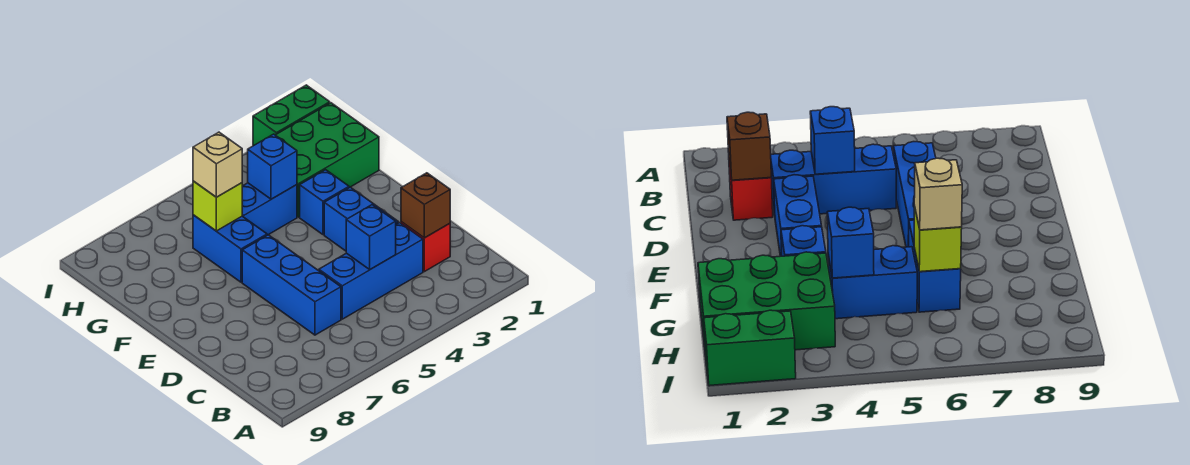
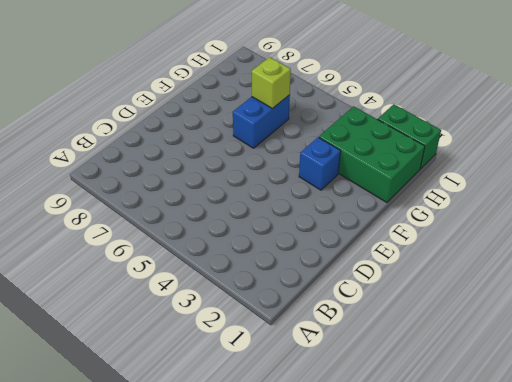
none -> red 1x1 brick [401,222,450,272]
none -> blue 1x3 brick [319,223,423,319]
none -> blue 1x3 brick [242,235,341,335]

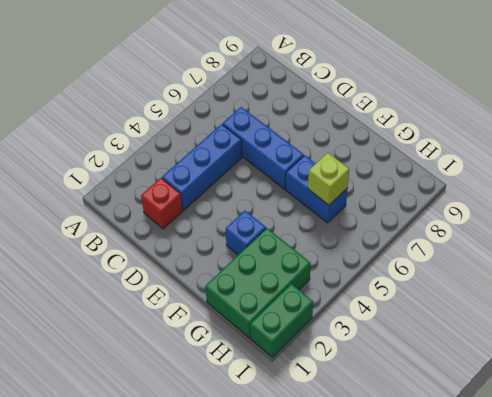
none -> blue 1x2 brick [324,187,398,251]
none -> blue 1x2 brick [242,183,297,235]
none -> brown 1x1 brick [401,173,450,238]

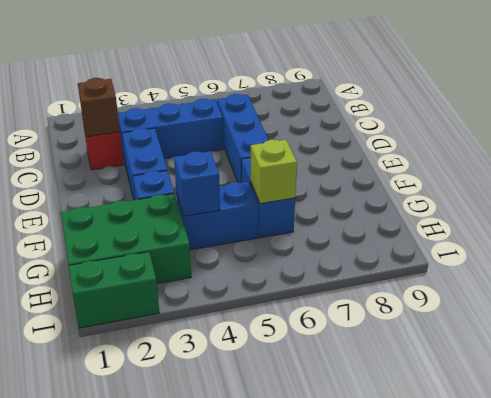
none -> blue 1x1 brick [346,205,396,269]
none -> tan 1x1 brick [193,132,242,197]

